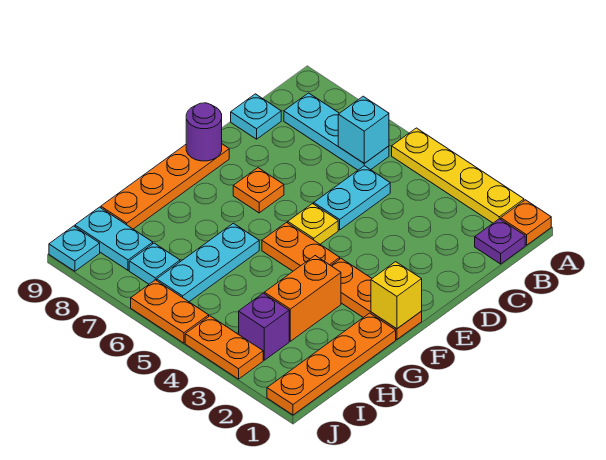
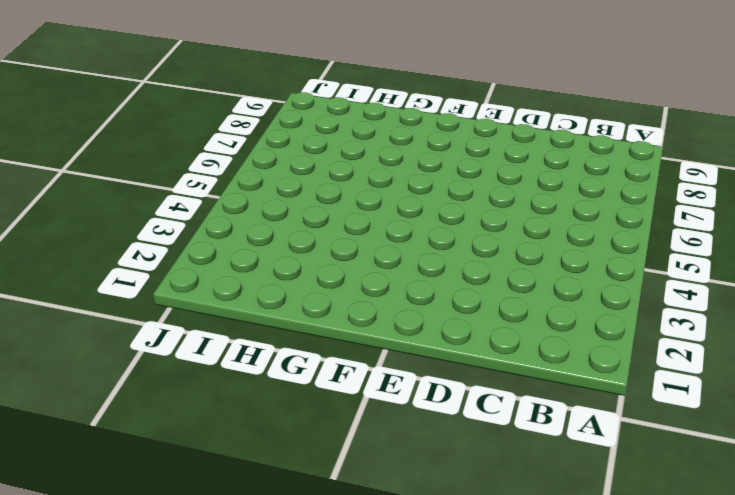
none -> orange 1x1 plate [501,200,551,245]
none -> yellow 1x4 plate [392,128,524,223]
none -> purple 1x1 plate [475,219,525,264]

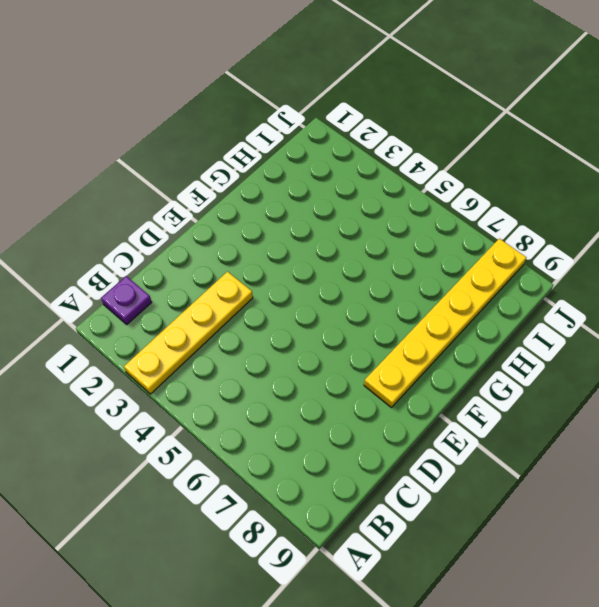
yellow 1x4 plate [124,272,253,394] -> yellow 1x4 plate turned to [392,128,524,223]
yellow 1x6 plate [364,239,526,407] -> cyan 1x2 plate [75,207,153,270]
none -> orange 1x1 plate [501,200,551,245]
none -> cyan 1x3 plate [284,93,389,170]
none -> cyan 1x2 plate [314,166,390,230]

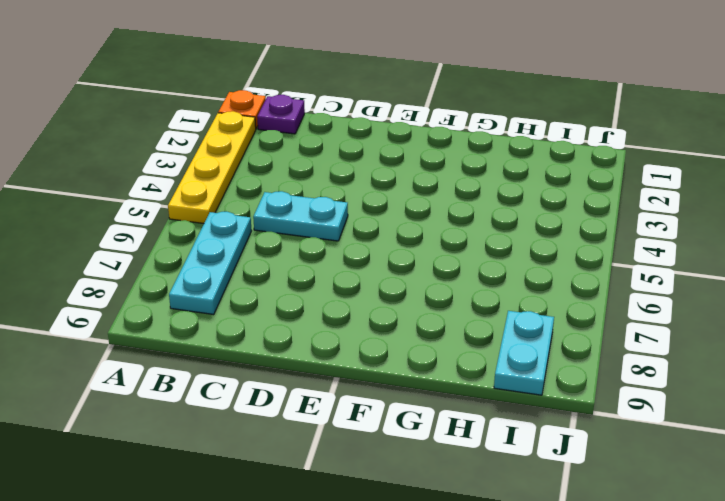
none -> cyan 1x1 plate [231,94,281,139]
none -> yellow 1x1 plate [288,204,338,244]
none -> orange 1x1 plate [233,168,284,213]

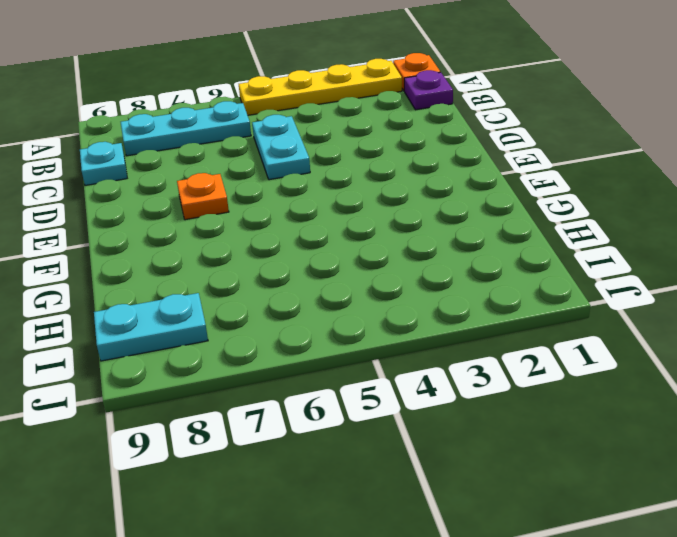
none -> yellow 1x1 plate [288,204,338,244]
none -> orange 1x4 plate [101,144,229,229]
none -> orange 1x3 plate [331,258,422,339]

